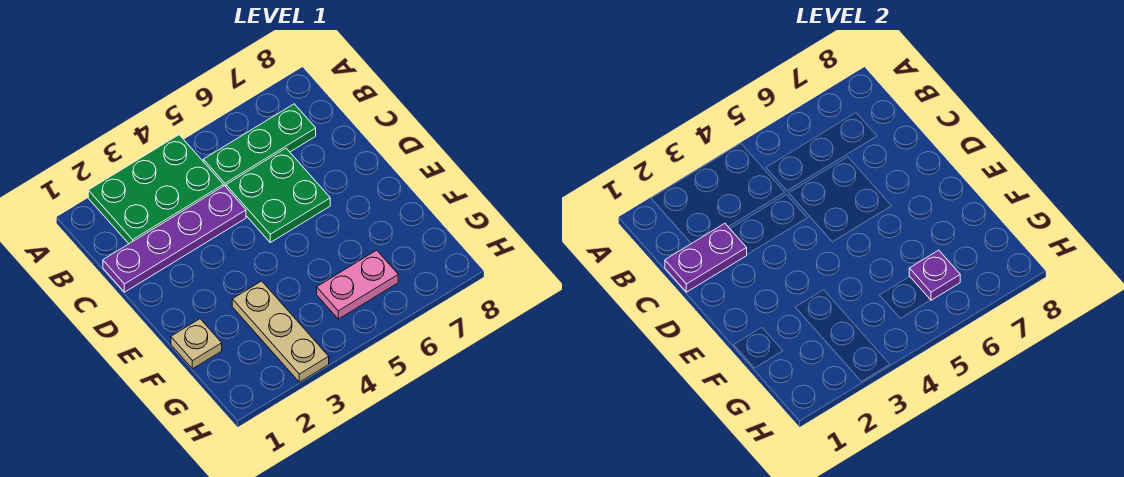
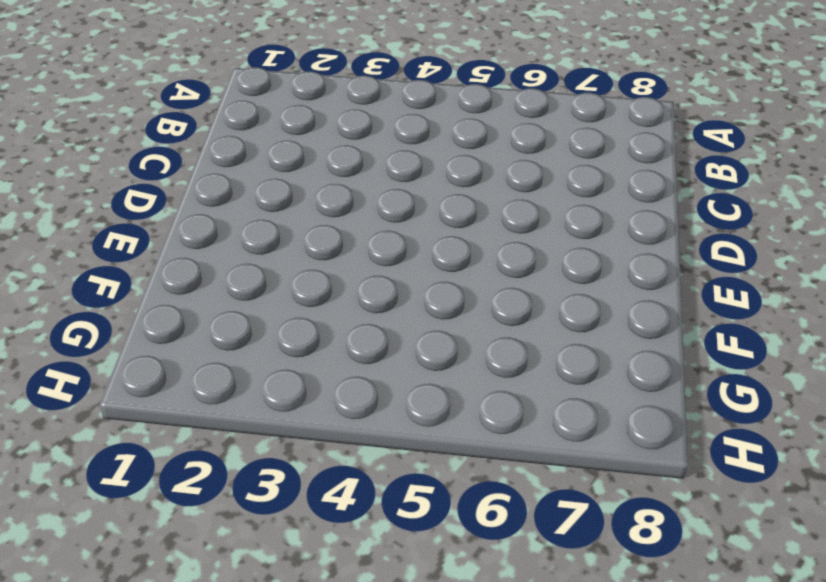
none -> green 2x3 plate [88,135,223,244]
none -> green 1x3 plate [203,104,316,187]

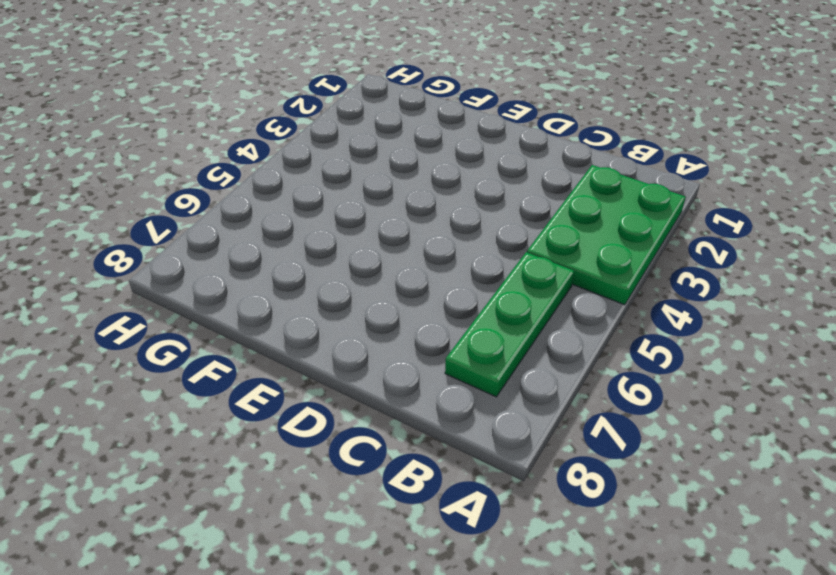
none -> purple 1x4 plate [103,186,246,292]
none -> green 2x2 plate [226,148,330,242]

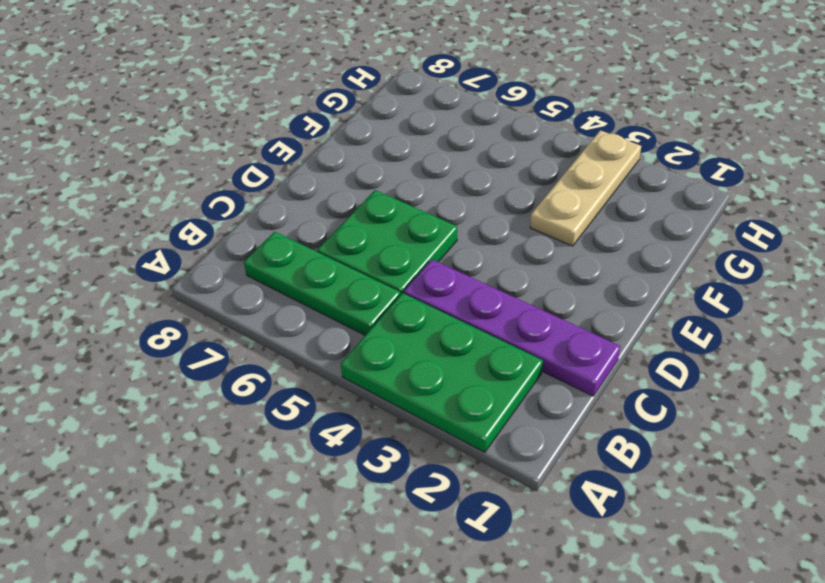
none -> tan 1x1 plate [171,319,222,369]
none -> pink 1x2 plate [317,250,398,319]

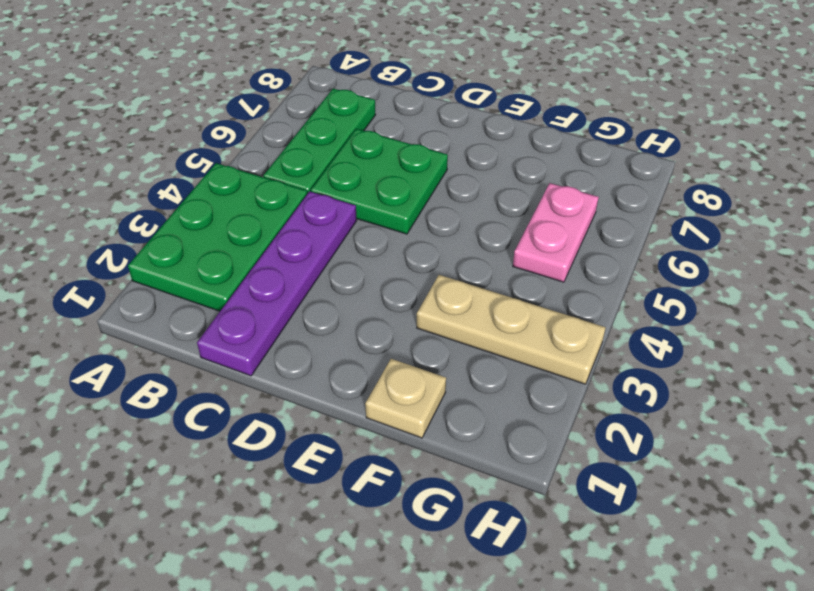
none -> purple 1x2 plate [665,223,747,292]
none -> purple 1x1 plate [909,250,960,300]

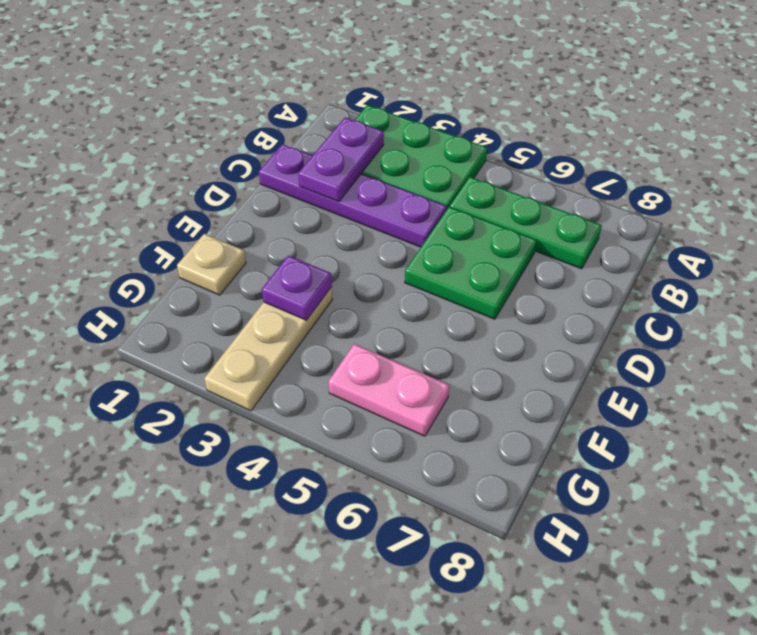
purple 1x2 plate [298,117,384,202] -> purple 1x2 plate turned to [665,223,747,292]
purple 1x1 plate [262,256,332,320] -> purple 1x1 plate moved to [909,250,960,300]

